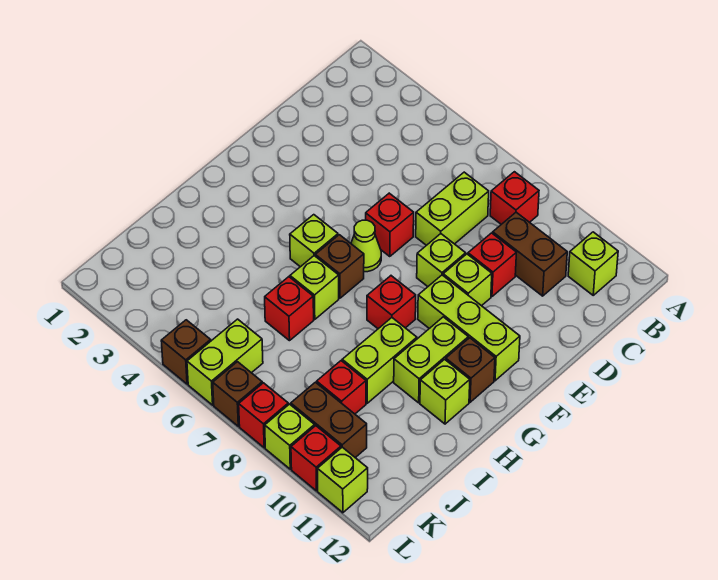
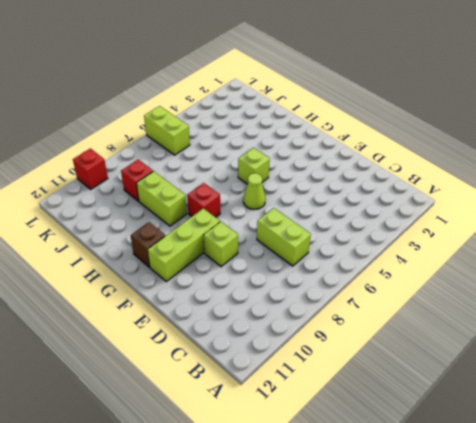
none -> red 1x1 brick [490,172,539,224]
none -> lime 1x1 brick [568,232,618,295]
none -> brown 1x2 brick [493,212,567,296]

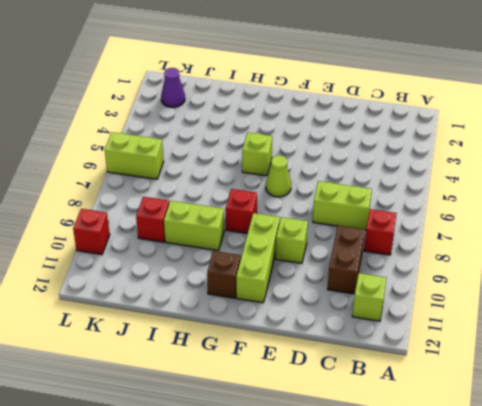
purple 1x1 cone [161,68,185,107] -> none
none -> red 1x1 brick [468,233,516,296]
none -> red 1x1 brick [366,193,414,256]
none -> lime 1x1 brick [417,234,466,287]

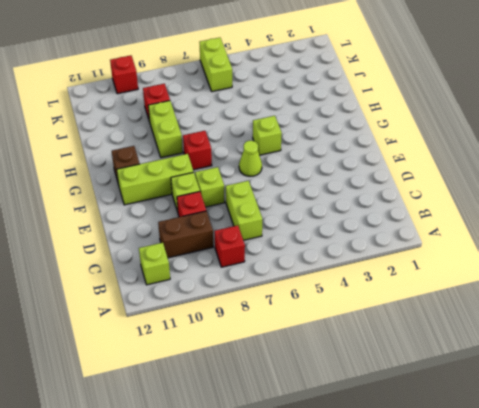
none -> red 1x1 brick [366,193,414,256]
none -> brown 1x1 brick [315,235,364,298]
none -> lime 1x2 brick [394,317,468,403]

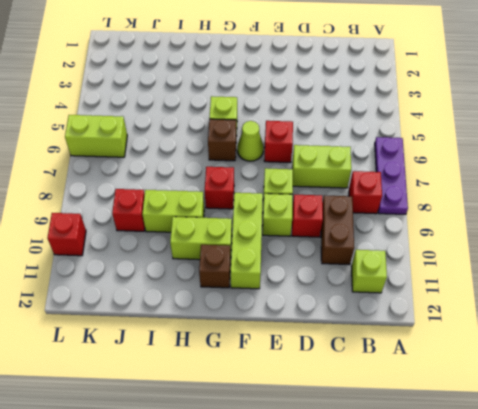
purple 1x3 plate [375,137,408,214] -> none
none -> lime 1x1 brick [290,256,339,319]
none -> lime 1x1 brick [420,359,470,424]
none -> red 1x1 brick [265,277,314,341]

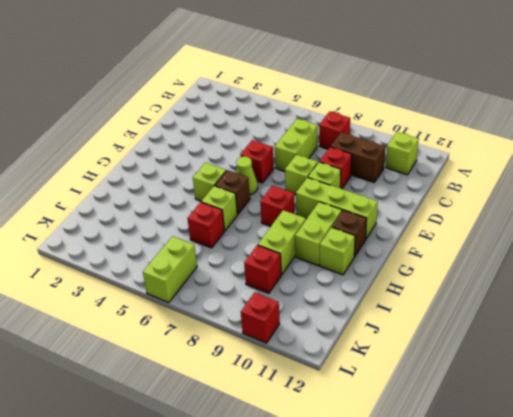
none -> brown 1x2 brick [291,382,367,458]
none -> brown 1x1 brick [161,320,211,384]
none -> brown 1x1 brick [213,362,262,426]

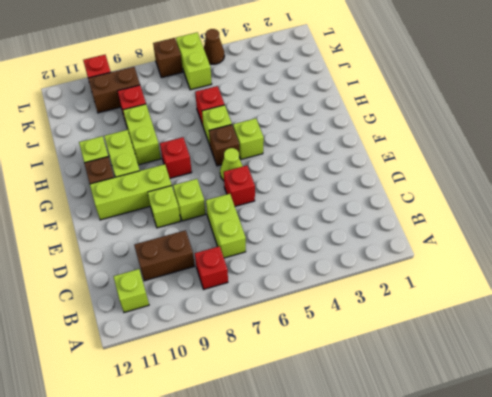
brown 1x1 cone [204,29,225,64] -> brown 1x1 brick [161,320,211,384]
none -> red 1x1 brick [468,233,516,296]
none -> red 1x1 brick [239,383,288,448]
none -> lime 1x1 brick [265,404,315,469]

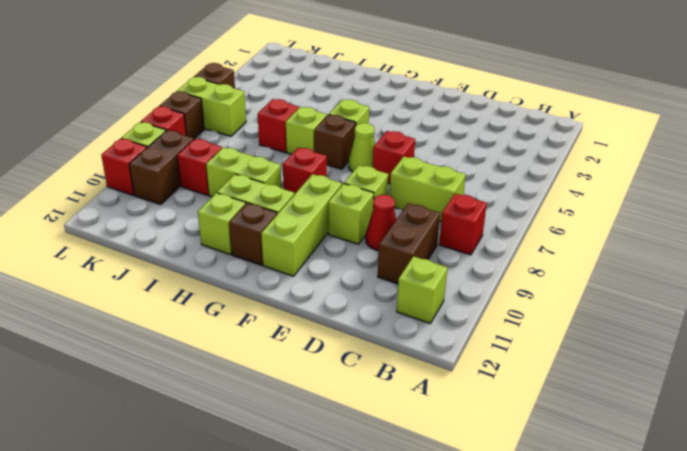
red 1x1 cone [366,195,396,251] -> red 1x1 brick [468,233,516,296]
none -> lime 1x1 brick [317,447,368,513]

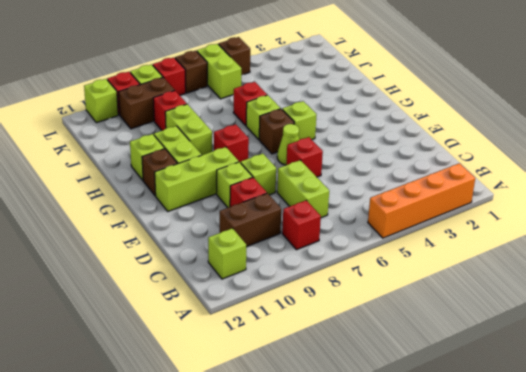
orange 1x4 brick [368,163,475,238] -> none

